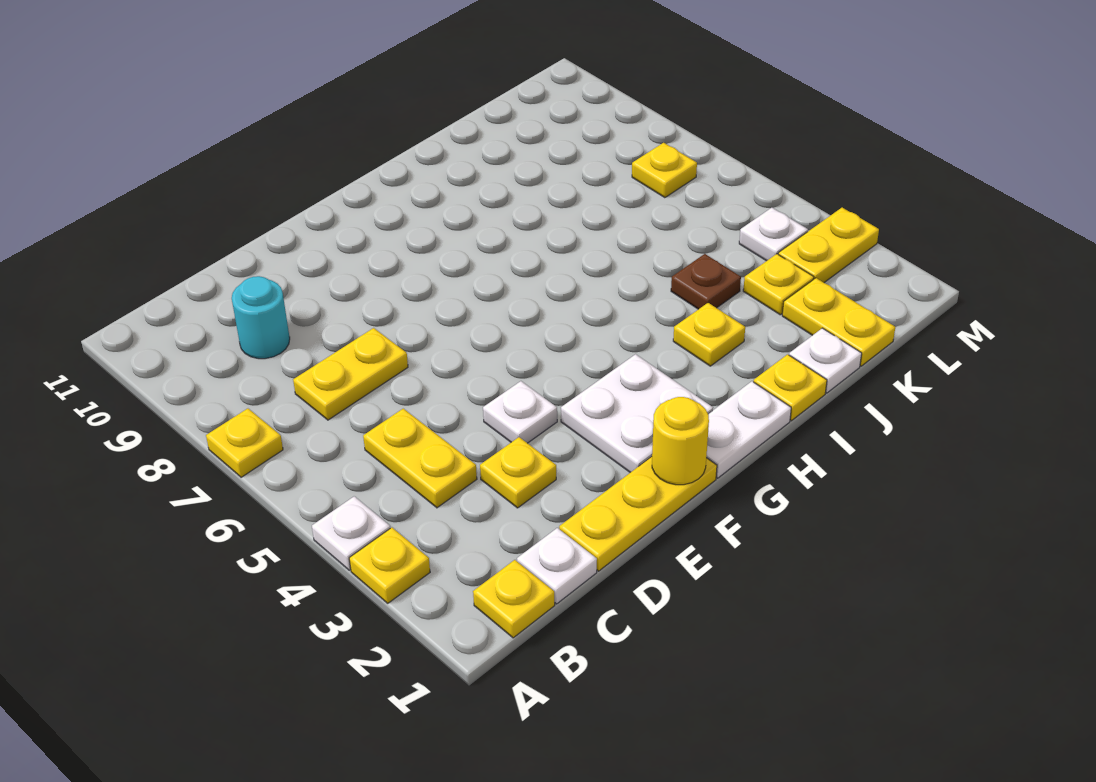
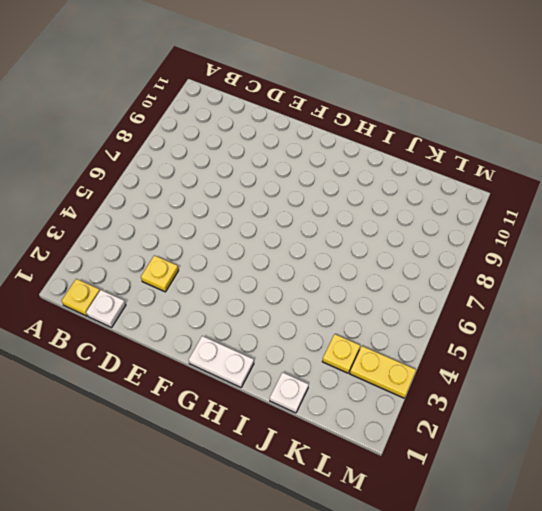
none -> yellow 1x1 plate [349,528,430,603]
none -> white 1x1 plate [312,496,390,570]
none -> yellow 1x1 plate [206,409,283,477]

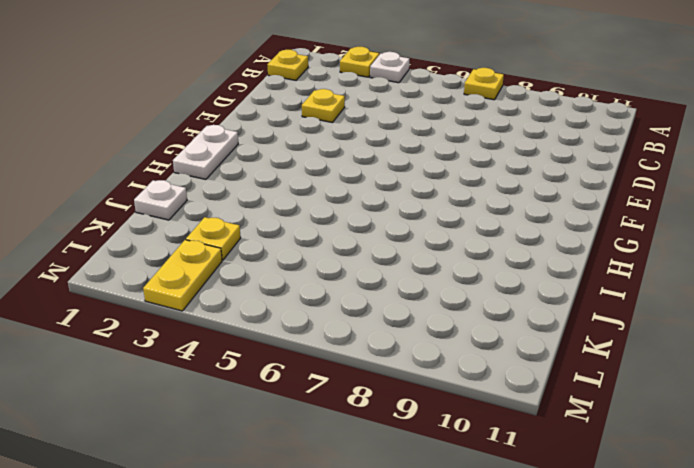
none -> white 1x1 plate [517,528,597,604]
none -> yellow 1x2 plate [363,409,477,508]
none -> yellow 1x2 plate [293,328,408,420]

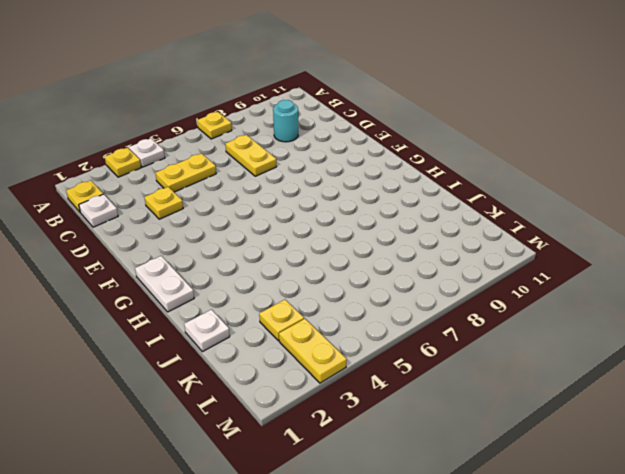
none -> yellow 1x3 plate [559,457,717,571]
none -> white 1x1 plate [483,381,557,443]
none -> white 2x2 plate [561,354,713,473]

